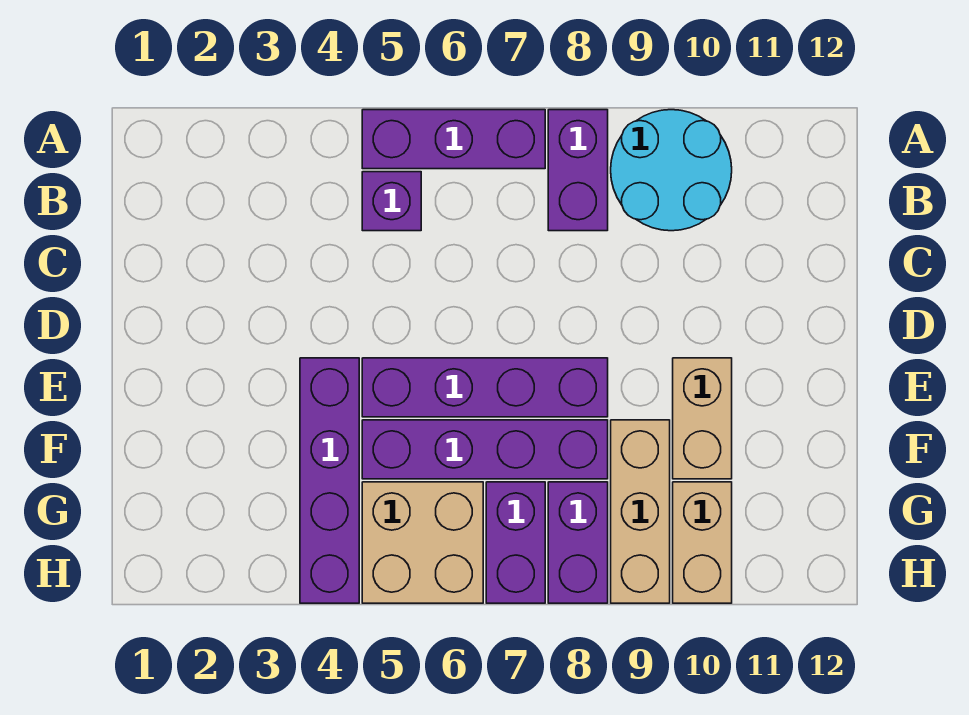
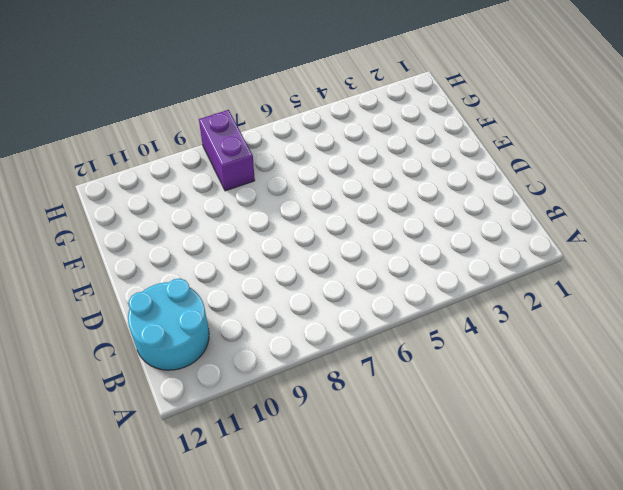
cyan 2x2 round brick [128,278,209,370] -> cyan 2x2 round brick moved to [611,110,732,231]
none -> purple 1x3 brick [362,110,545,169]
none -> purple 1x2 brick [548,110,608,231]
none -> purple 1x1 brick [362,172,421,231]

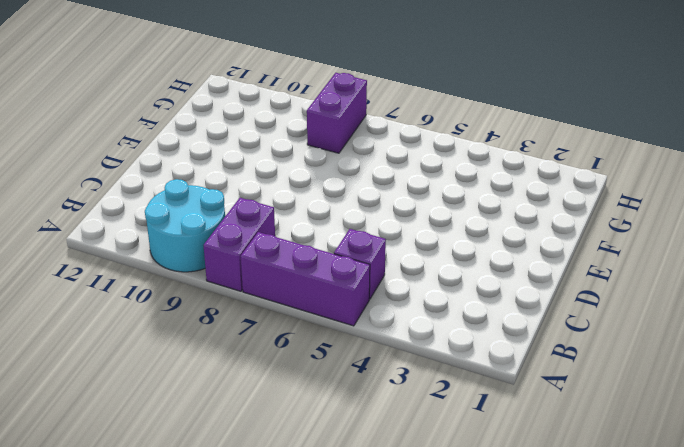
none -> purple 1x4 brick [300,358,359,603]
none -> purple 1x4 brick [362,358,608,417]
none -> tan 1x2 brick [673,358,732,479]

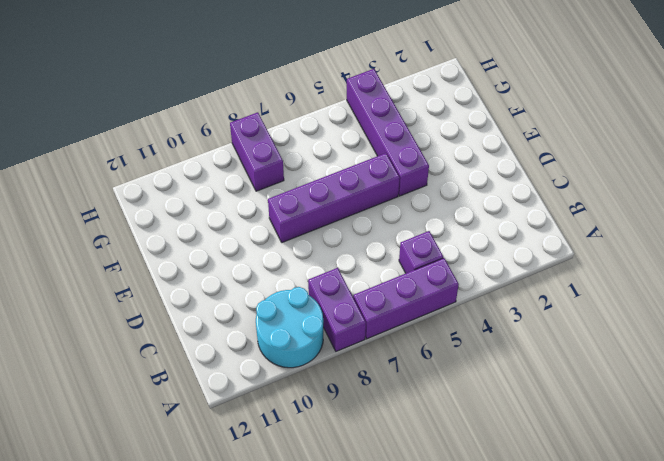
none -> tan 1x2 brick [673,358,732,479]
none -> purple 1x4 brick [362,420,608,479]
none -> tan 1x3 brick [611,420,670,603]

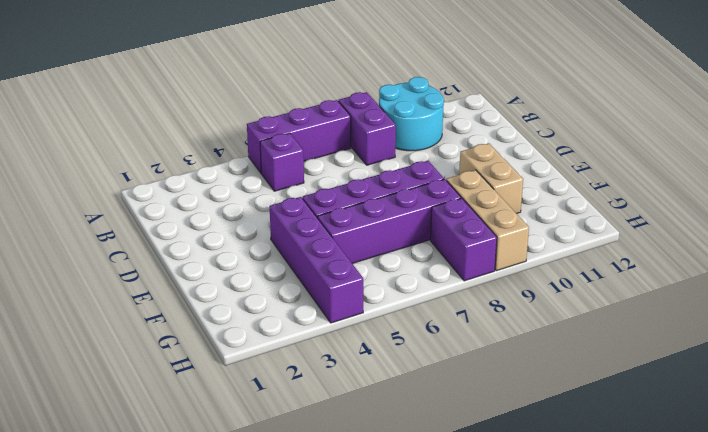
none -> tan 2x2 brick [362,482,483,603]
none -> purple 1x2 brick [486,482,545,603]
none -> tan 1x2 brick [673,482,732,603]

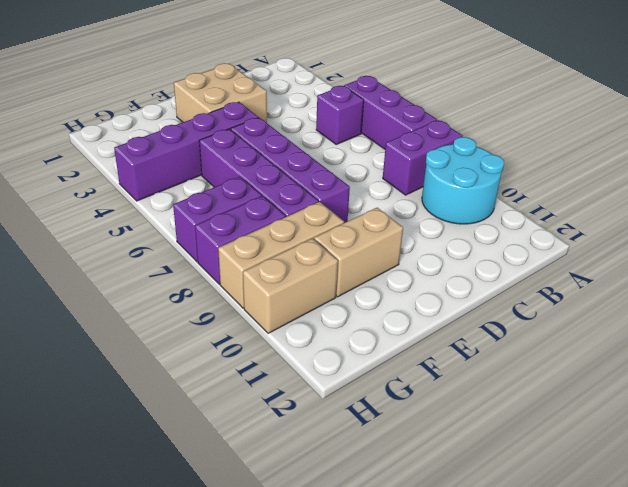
tan 2x2 brick [174,63,267,123] -> tan 2x2 brick moved to [362,482,483,603]

